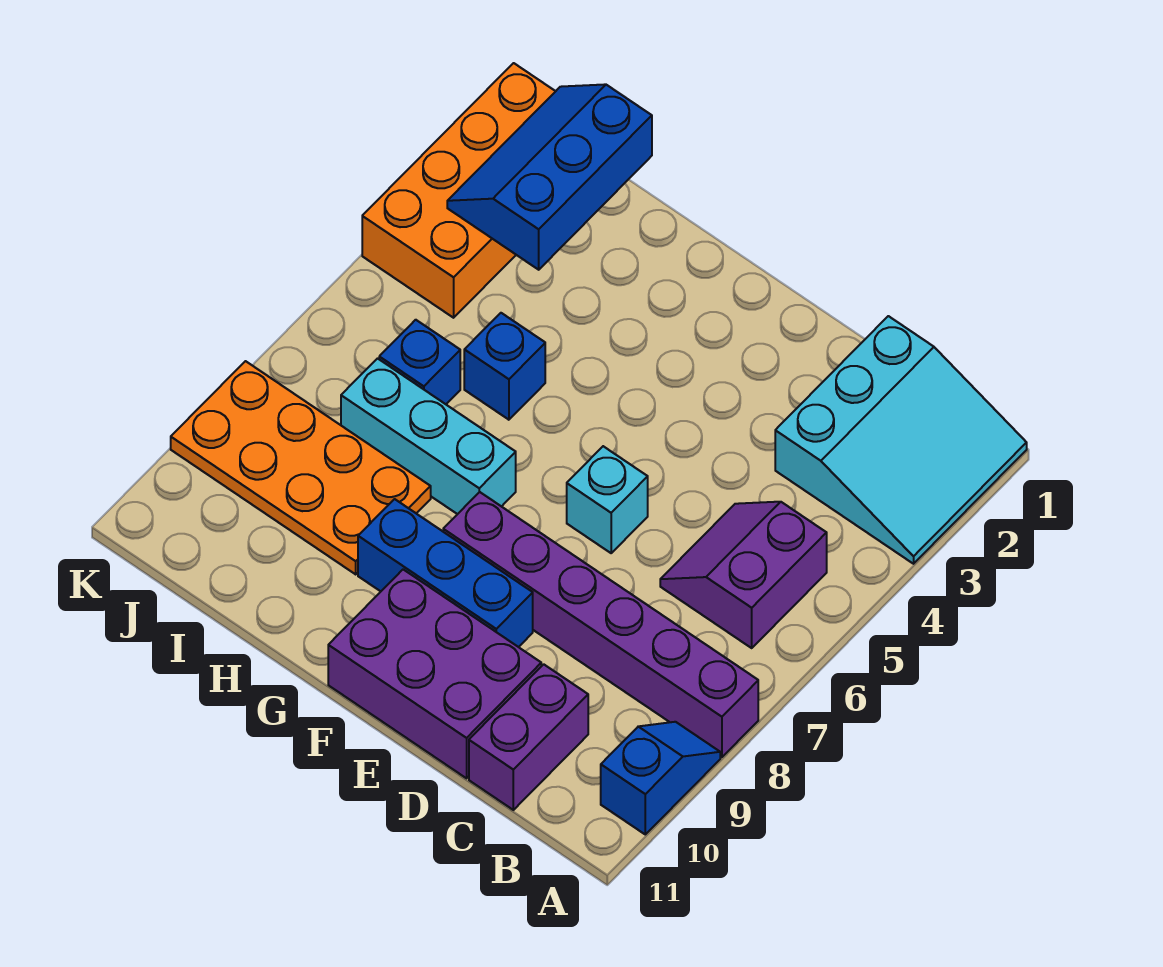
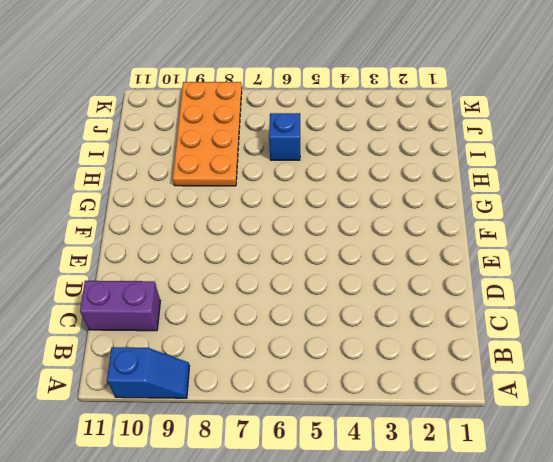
none -> cyan 3x3 slope [775,316,1027,564]
none -> purple 1x6 brick [443,492,758,757]
none -> purple 2x2 slope [660,502,827,648]

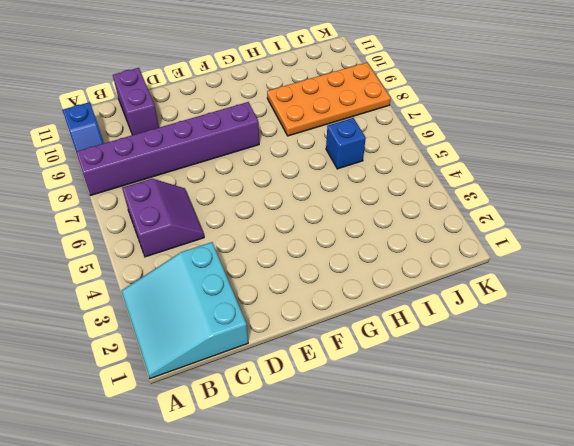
none -> purple 2x3 brick [328,569,541,778]
none -> cyan 1x1 brick [567,446,648,553]
none -> blue 1x3 brick [358,499,533,647]

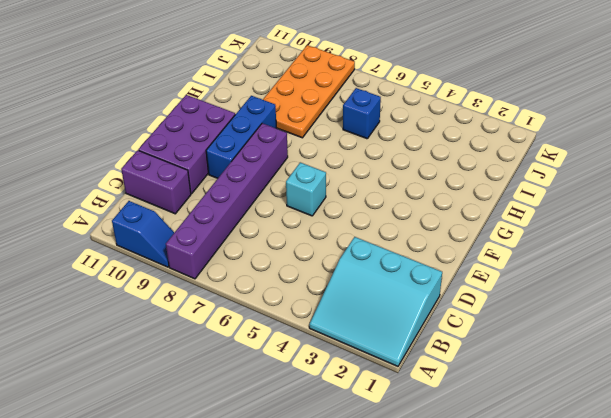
none -> purple 2x2 slope [660,502,827,648]
none -> cyan 1x3 brick [341,358,516,514]
none -> blue 1x1 brick [464,313,545,420]

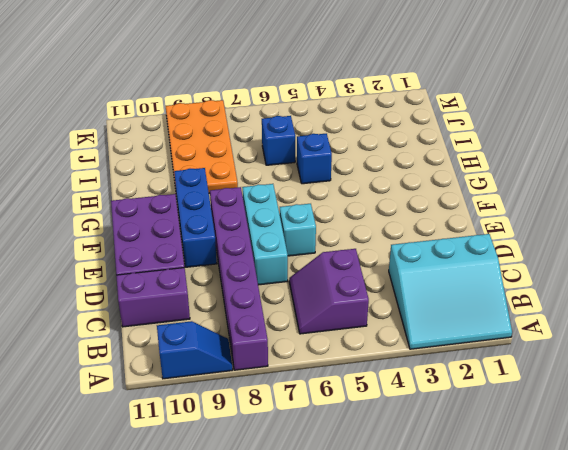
purple 2x2 slope [289,249,369,334] -> purple 2x2 slope turned to [660,502,827,648]
cyan 1x3 brick [242,184,288,285] -> cyan 1x3 brick moved to [341,358,516,514]
none -> orange 2x4 brick [362,63,556,318]
none -> blue 2x3 slope [447,84,652,270]

